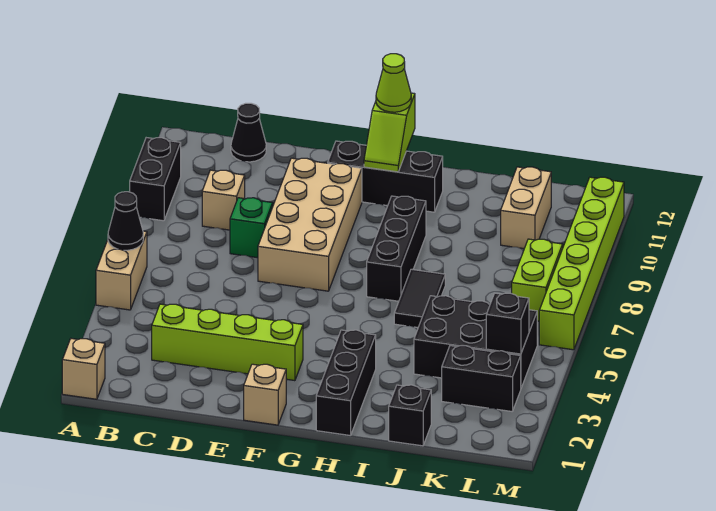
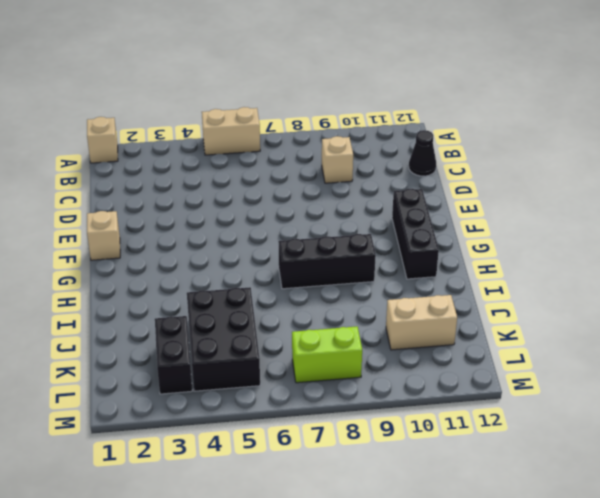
none -> black 1x2 brick [130,138,181,221]
none -> lime 1x4 brick [152,304,303,381]
none -> green 1x1 brick [230,198,273,258]

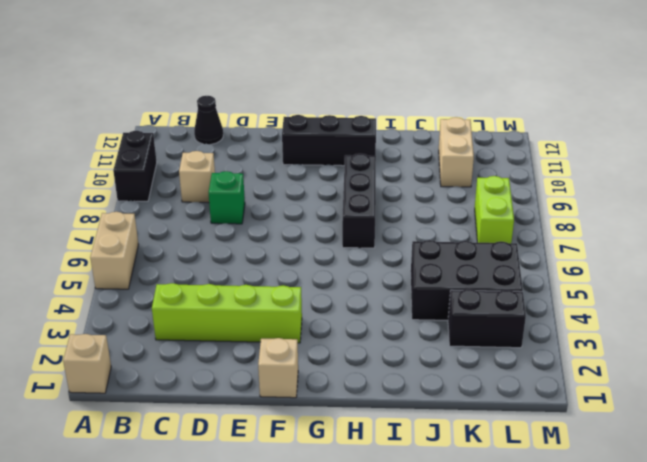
none -> tan 2x4 brick [258,158,362,291]
none -> black 1x3 brick [316,330,376,436]
none -> black 1x2 tile [394,269,445,328]

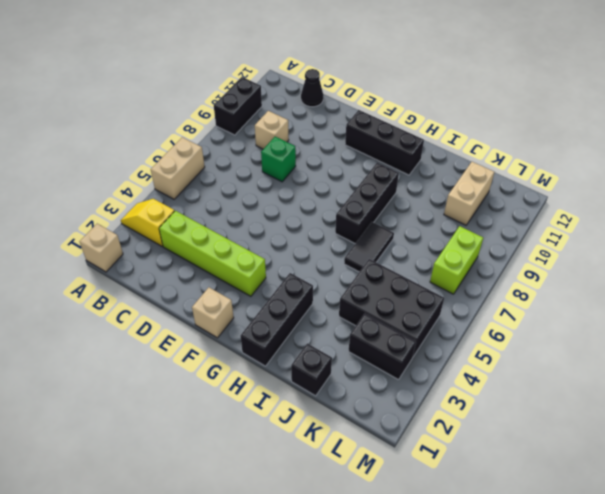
yellow 1x2 slope [121,199,174,246] -> none
none -> tan 2x4 brick [258,158,362,291]
none -> lime 1x6 brick [539,177,624,350]
none -> black 1x1 cone [108,192,143,250]

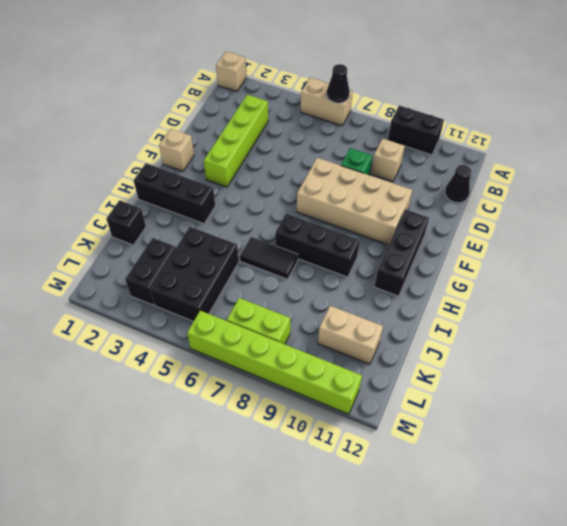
none -> lime 1x2 slope [364,93,415,172]
none -> black 1x1 brick [486,293,529,354]
none -> lime 1x1 cone [376,54,411,112]

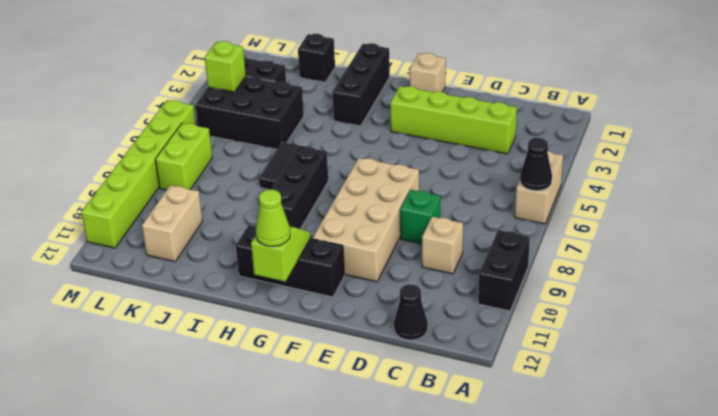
lime 1x1 brick [205,41,246,92] -> black 1x1 brick [486,293,529,354]
none -> tan 1x1 brick [62,339,105,399]

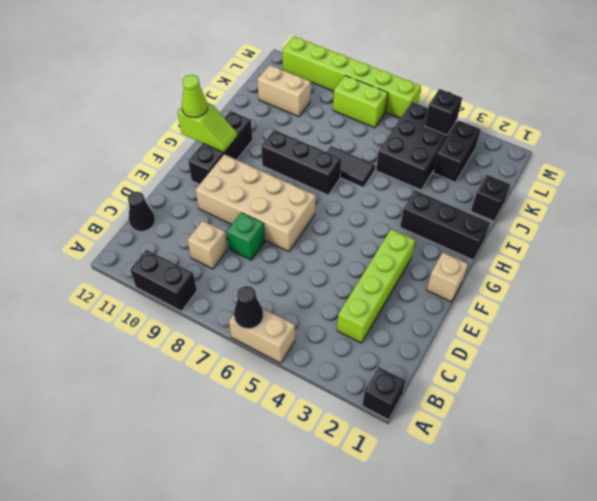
black 1x1 brick [362,367,405,420] -> tan 1x1 brick [62,339,105,399]

